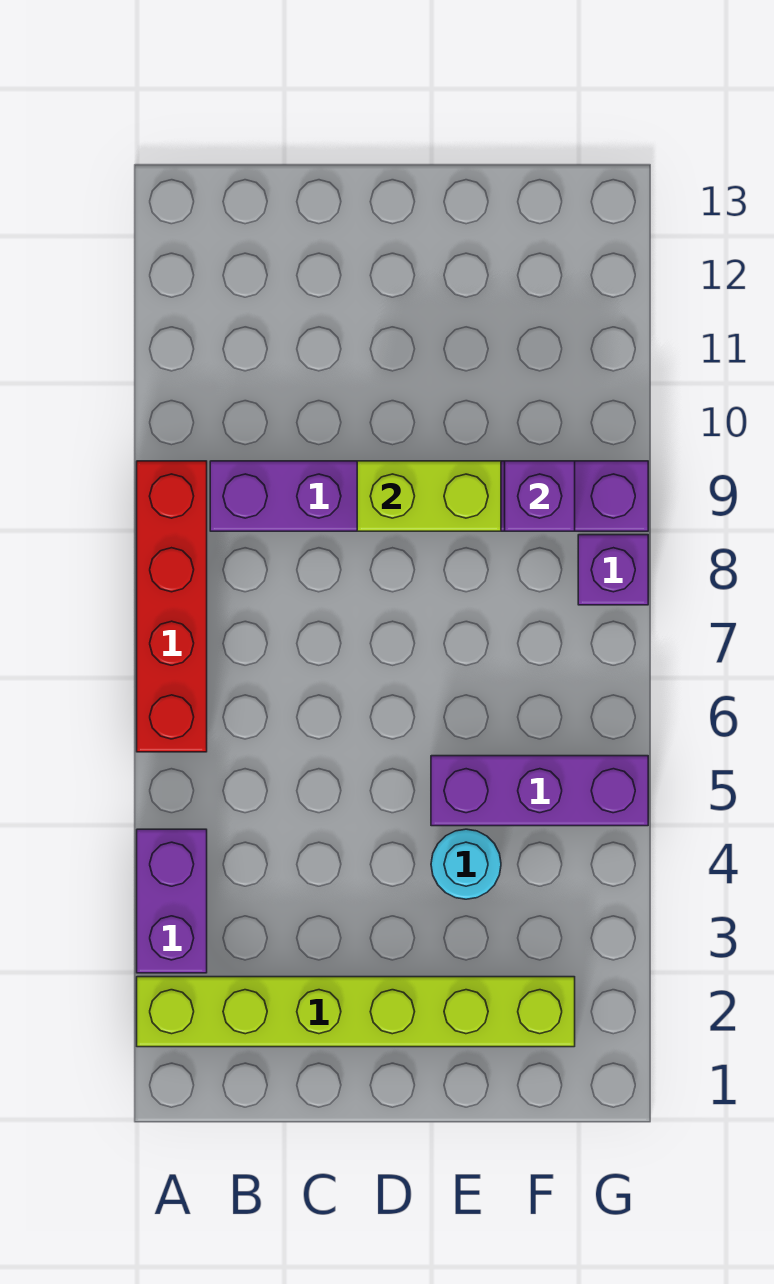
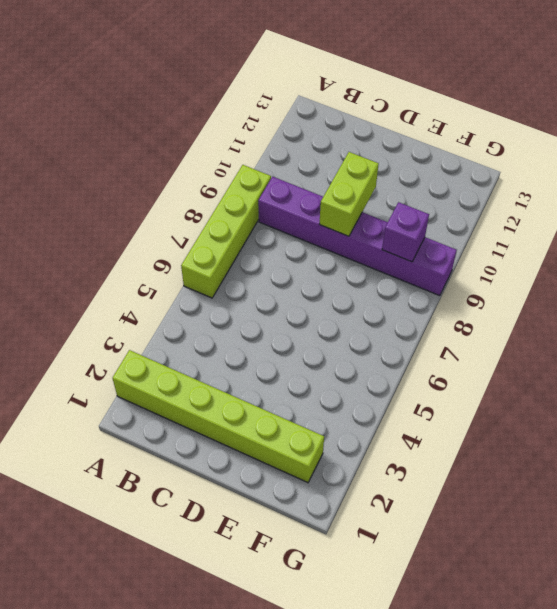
lime 1x4 brick [181,165,271,298] -> red 1x4 brick [137,461,207,752]
lime 1x2 brick [319,152,379,236] -> lime 1x2 brick turned to [357,461,501,531]
none -> purple 1x2 brick [137,829,207,973]
none -> cyan 1x1 round brick [431,829,501,899]

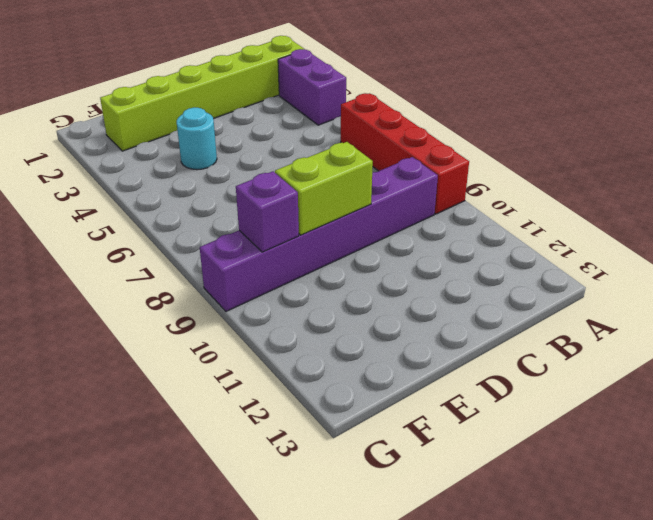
none -> purple 1x3 brick [431,756,648,826]
none -> purple 1x1 brick [578,535,648,605]

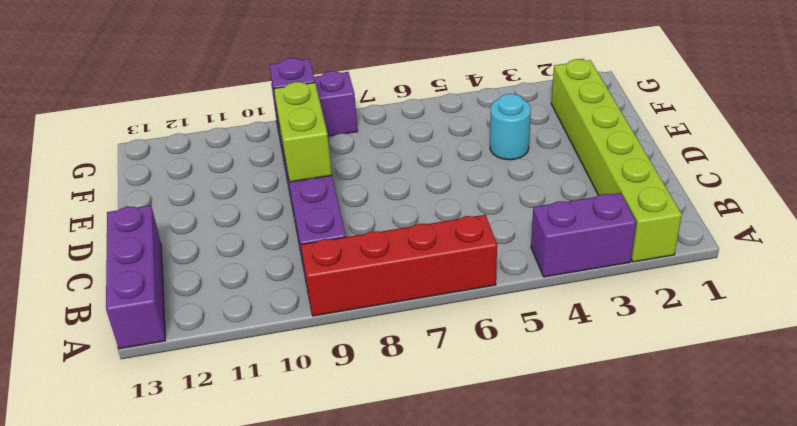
purple 1x3 brick [106,205,165,349] -> purple 1x3 brick moved to [431,756,648,826]

